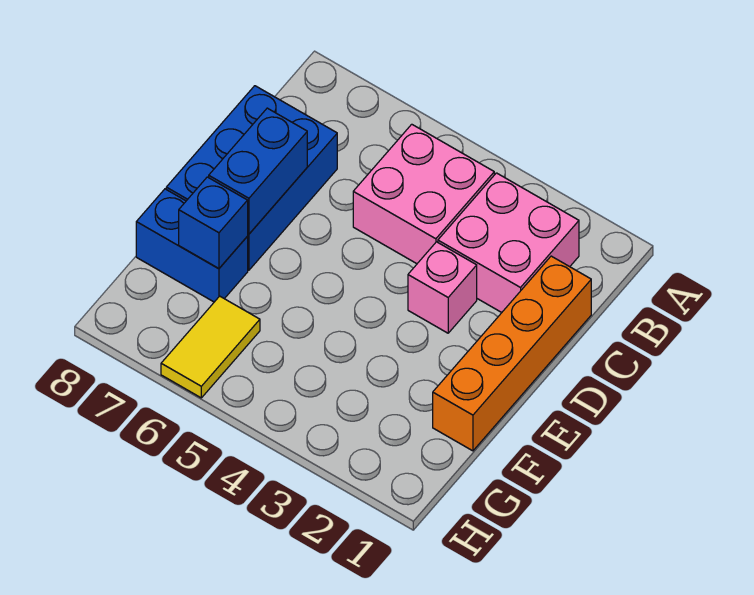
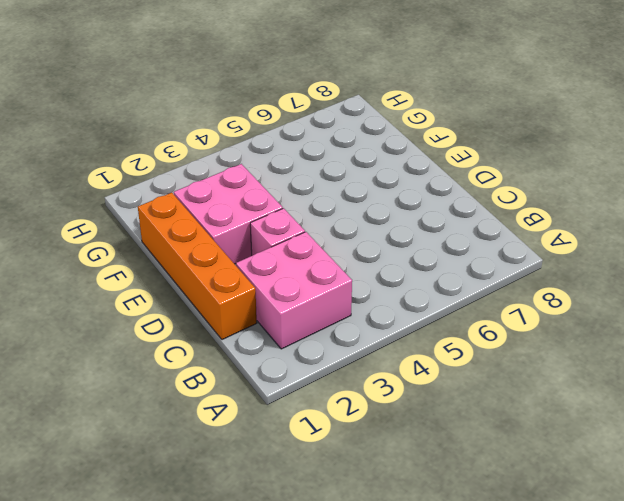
pink 2x2 brick [174,164,283,264] -> pink 2x2 brick moved to [353,124,494,264]
none -> blue 2x3 brick [166,86,337,270]
none -> blue 1x2 brick [136,189,248,302]

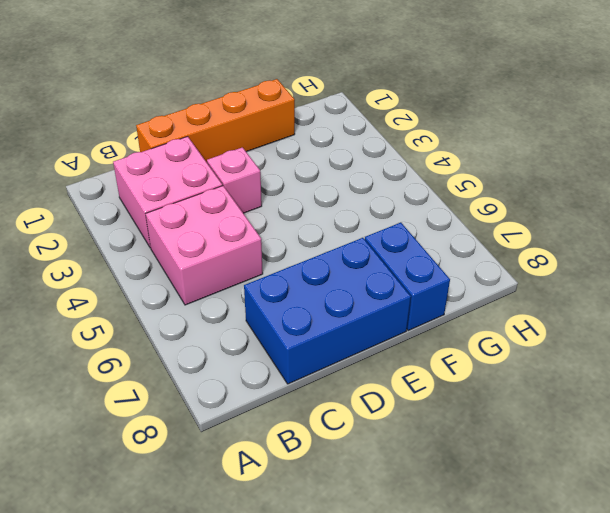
none -> yellow 1x2 tile [161,296,260,398]
none -> blue 1x2 brick [209,108,307,234]

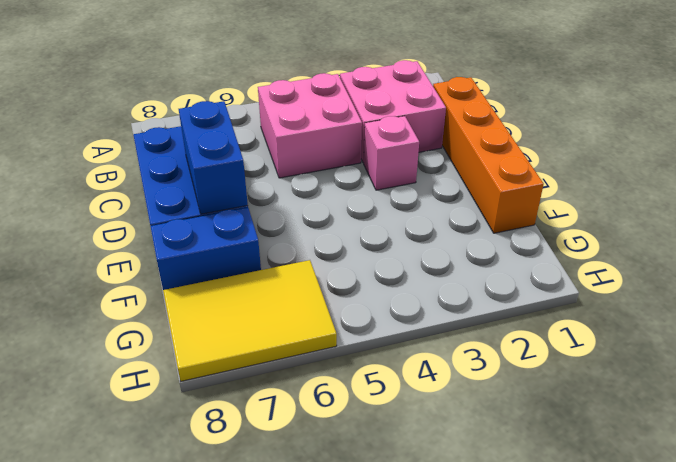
yellow 2x3 tile [163,260,337,381] -> yellow 1x2 tile [161,296,260,398]
none -> blue 1x1 brick [179,177,248,269]

